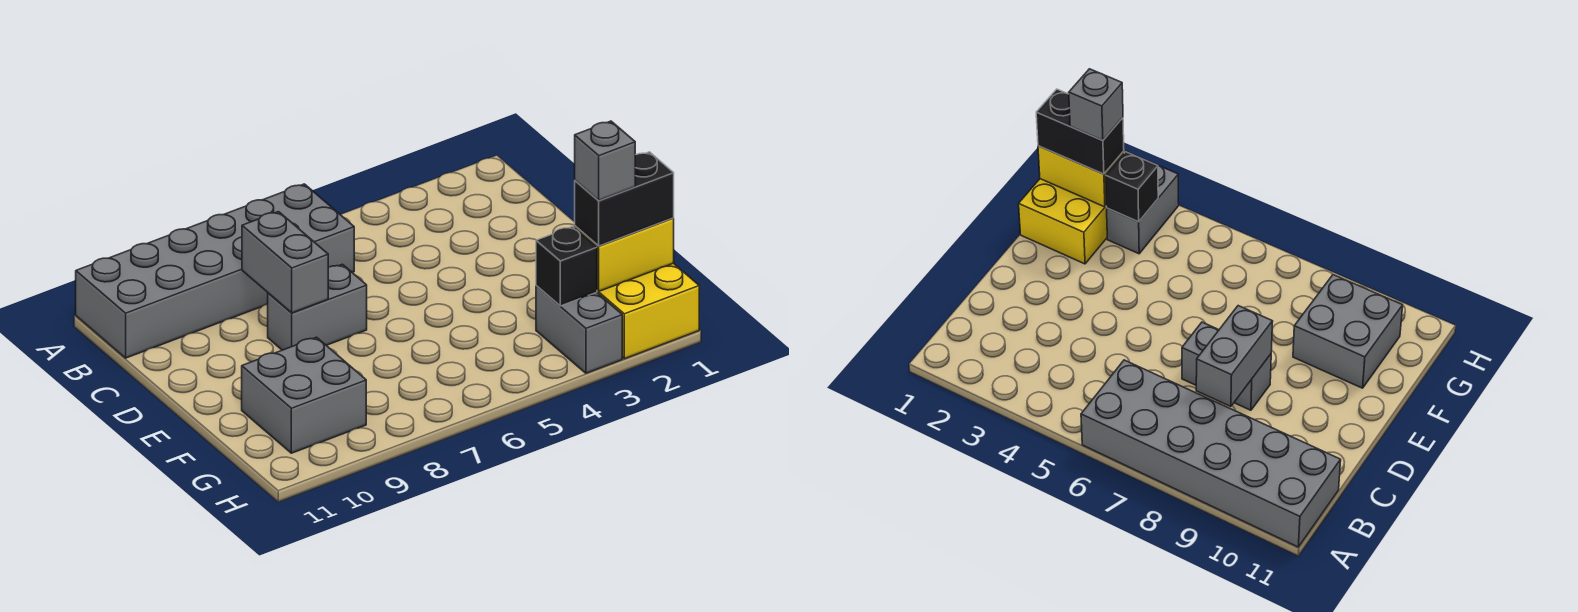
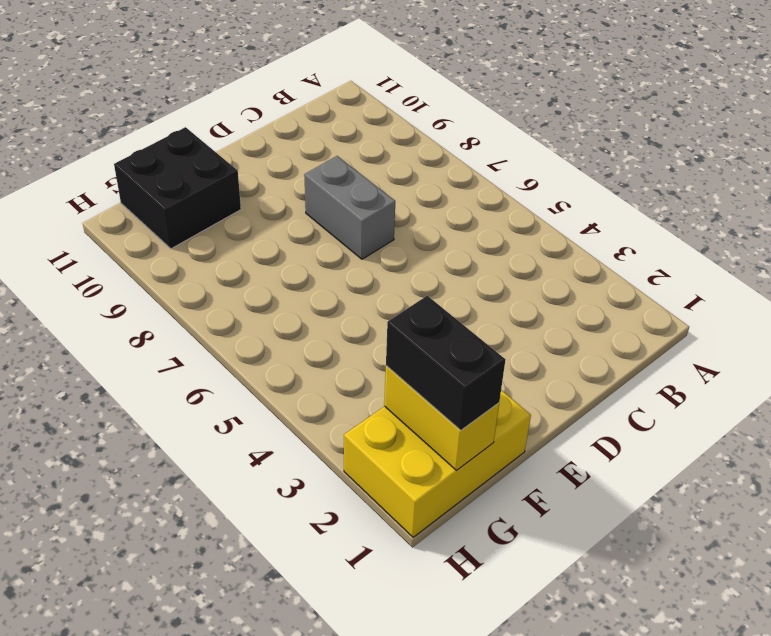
black 2x2 brick [114,127,241,249] -> grey 2x2 brick [242,337,366,453]
none -> grey 2x6 brick [76,184,354,358]
none -> grey 1x2 brick [536,286,622,373]

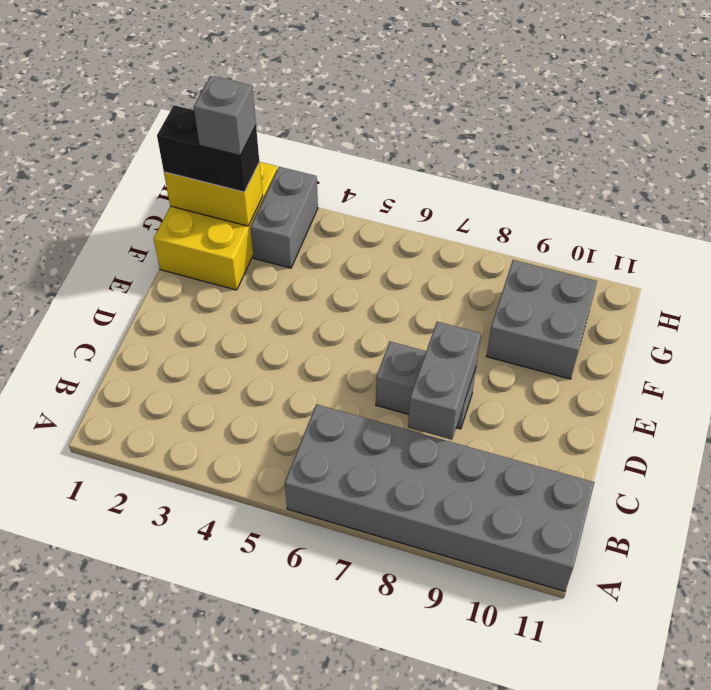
none -> black 1x1 brick [536,227,597,306]

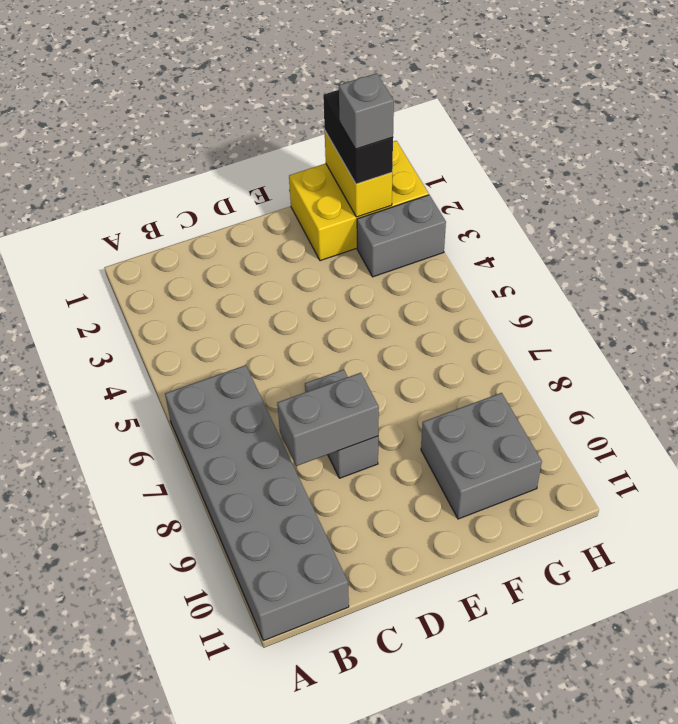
none -> black 1x1 brick [536,227,597,306]

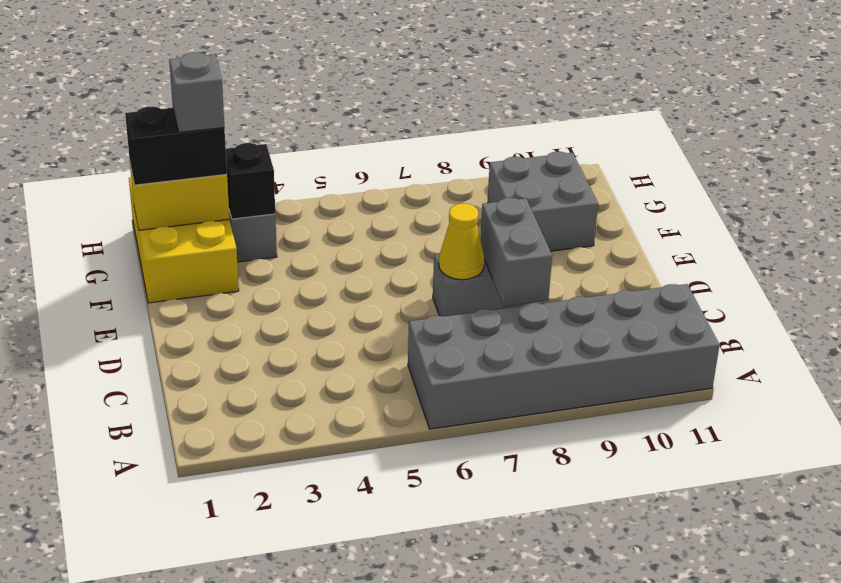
yellow 1x1 cone [439,204,484,280] -> none

